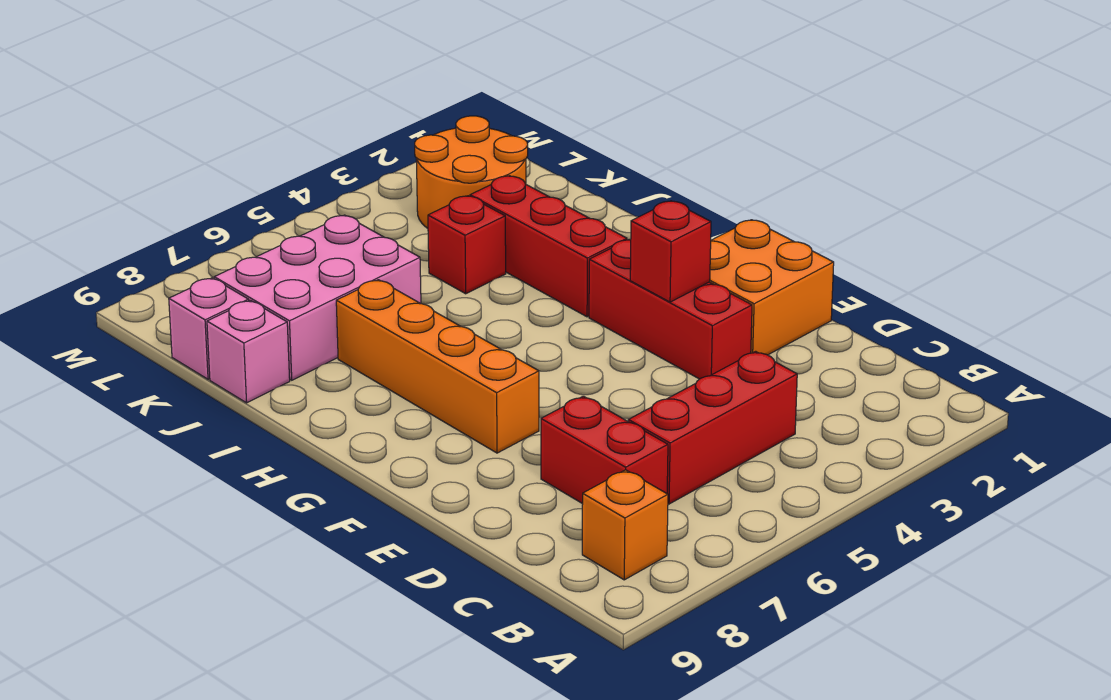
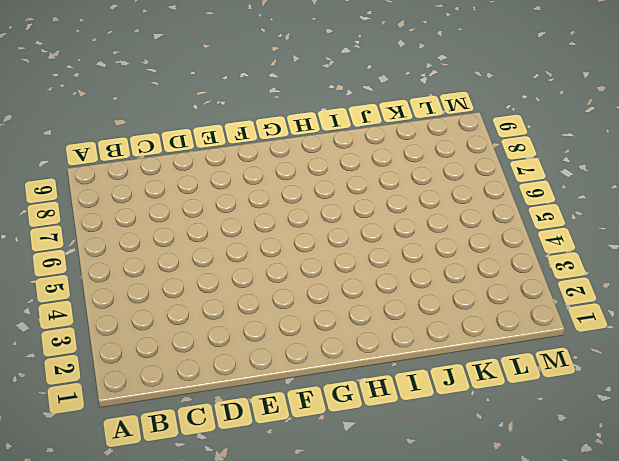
none -> orange 1x1 brick [582,470,668,580]
none -> red 1x3 brick [628,351,797,504]
none -> red 1x2 brick [541,396,668,504]

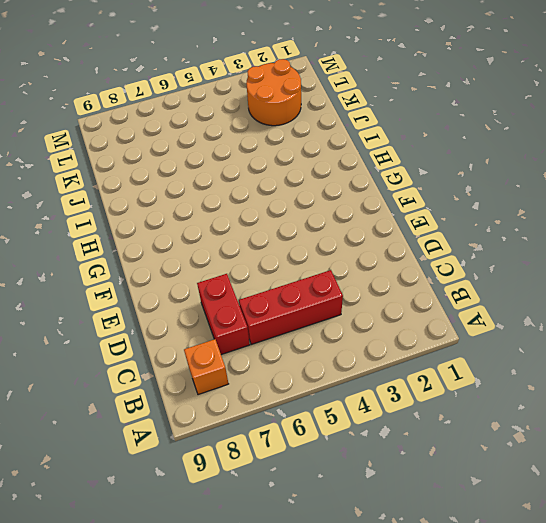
none -> orange 2x2 brick [710,220,834,355]
none -> red 1x3 brick [589,240,752,379]
none -> orange 1x4 brick [336,280,539,453]

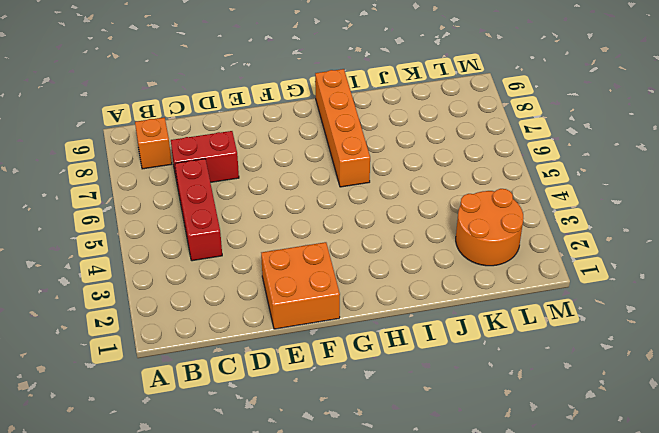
orange 1x4 brick [315,69,370,187] -> orange 1x4 brick turned to [336,280,539,453]
none -> red 1x3 brick [589,240,752,379]
none -> red 1x3 brick [470,176,627,317]
none -> red 1x1 brick [428,196,506,294]

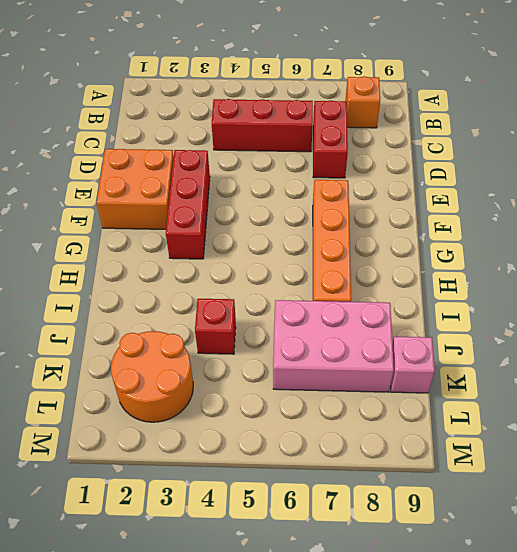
none -> red 1x3 brick [470,176,627,317]
none -> pink 1x1 brick [207,300,290,403]
none -> red 1x1 brick [630,201,711,302]

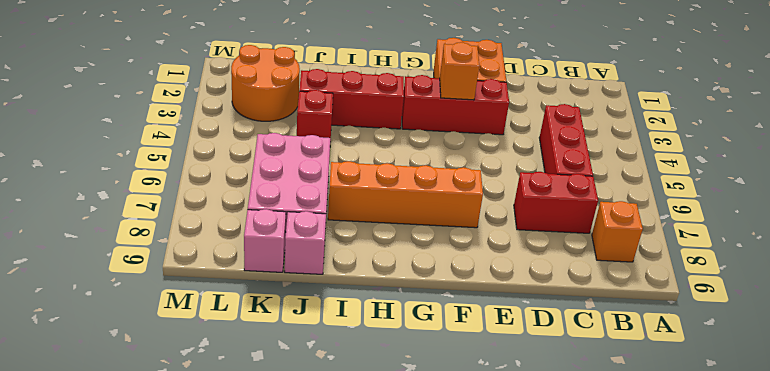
orange 1x1 brick [440,42,479,100] -> red 1x1 brick [630,201,711,302]

